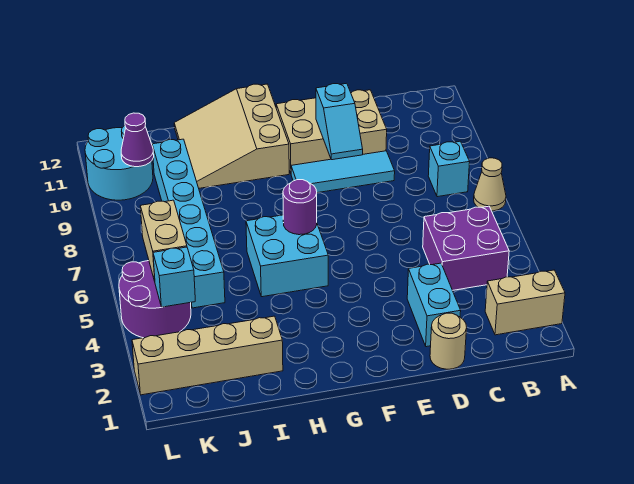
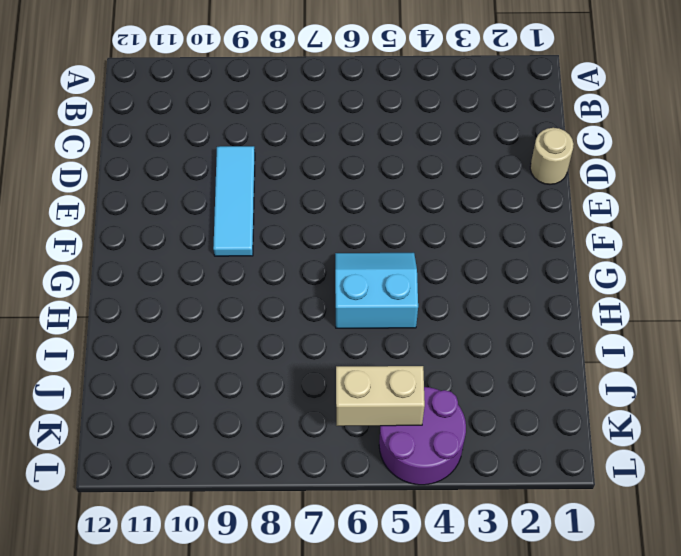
cyan 2x2 slope [335,253,418,328] -> cyan 2x2 brick [246,215,328,297]
none -> tan 1x2 brick [485,270,565,335]
none -> tan 1x1 cone [474,158,506,211]
none -> purple 2x2 brick [423,206,509,290]

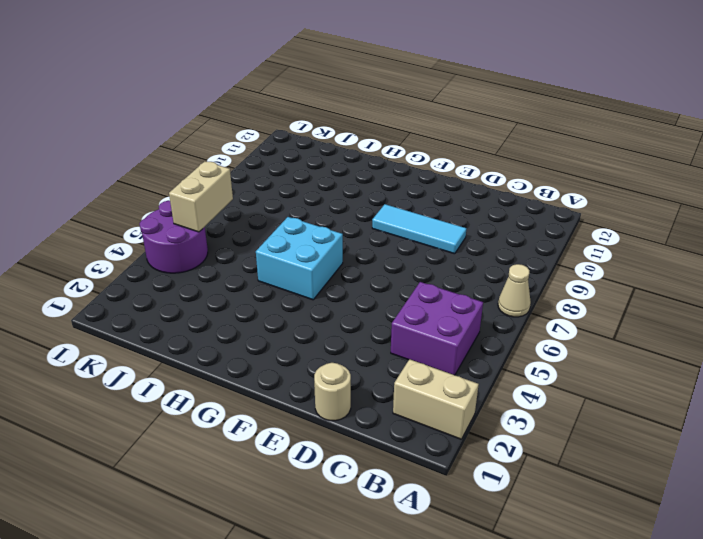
none -> cyan 1x1 brick [428,141,470,197]
none -> cyan 1x2 brick [407,263,461,347]
none -> tan 2x3 brick [276,90,387,173]

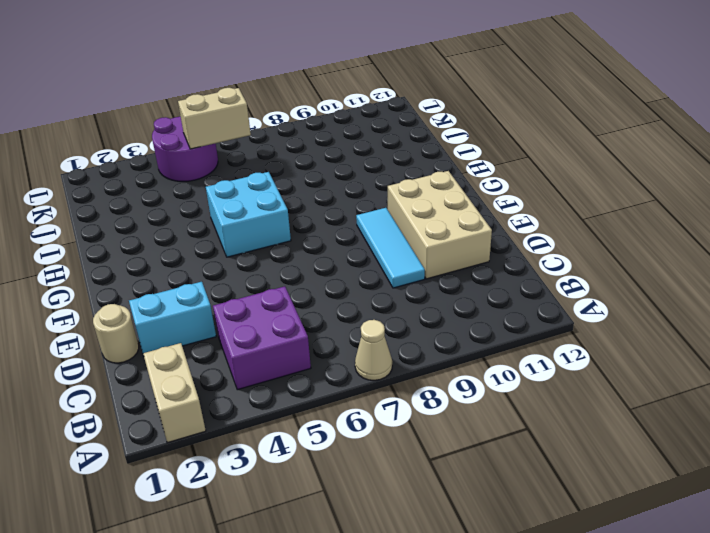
none -> cyan 1x1 brick [428,141,470,197]
none -> tan 3x3 slope [174,84,289,188]
none -> tan 1x4 brick [132,316,283,395]

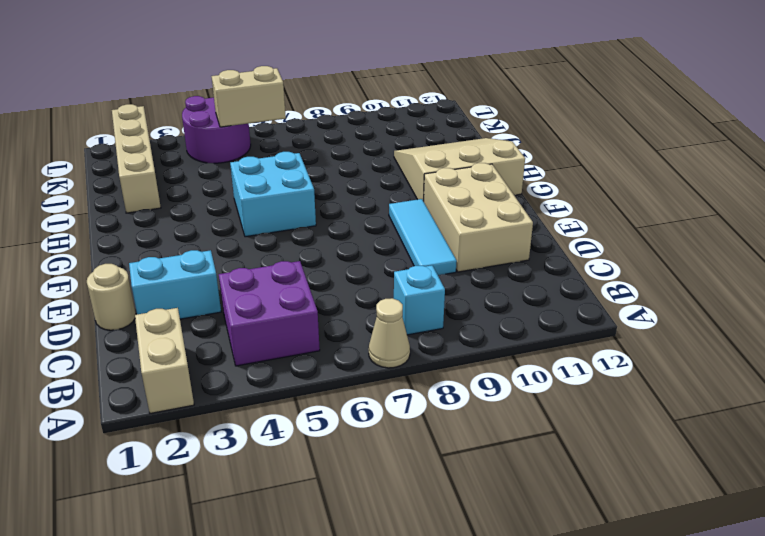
none -> cyan 1x6 brick [152,139,225,308]
none -> cyan 2x2 round brick [85,126,153,200]
none -> cyan 1x2 slope [316,83,363,160]

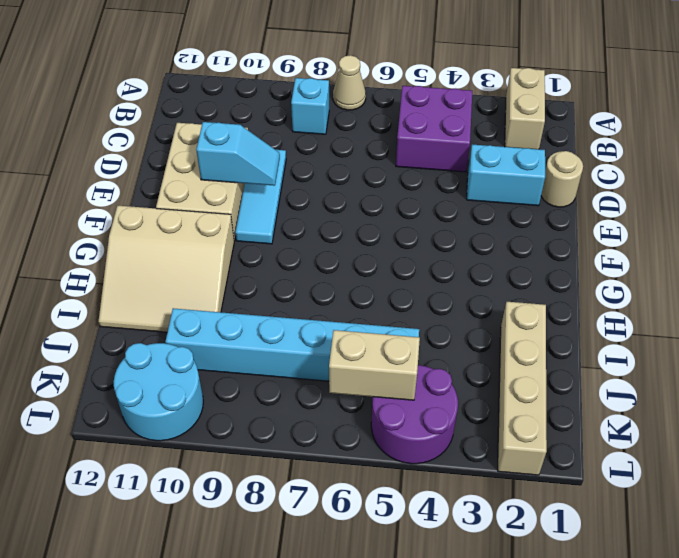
none -> cyan 2x2 brick [246,215,328,297]
none -> purple 1x1 round brick [283,180,317,235]
none -> cyan 1x1 brick [153,247,195,307]

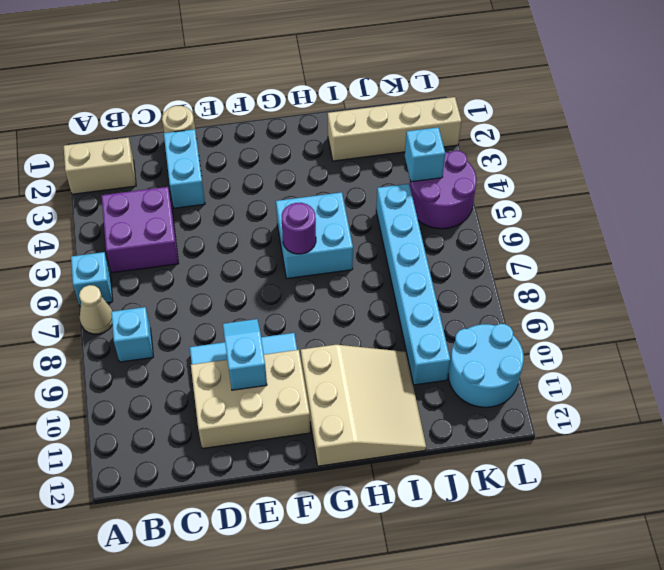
cyan 1x1 brick [71,252,113,306] -> none
none -> tan 1x2 brick [140,200,187,281]
none -> purple 1x1 cone [121,113,154,167]

